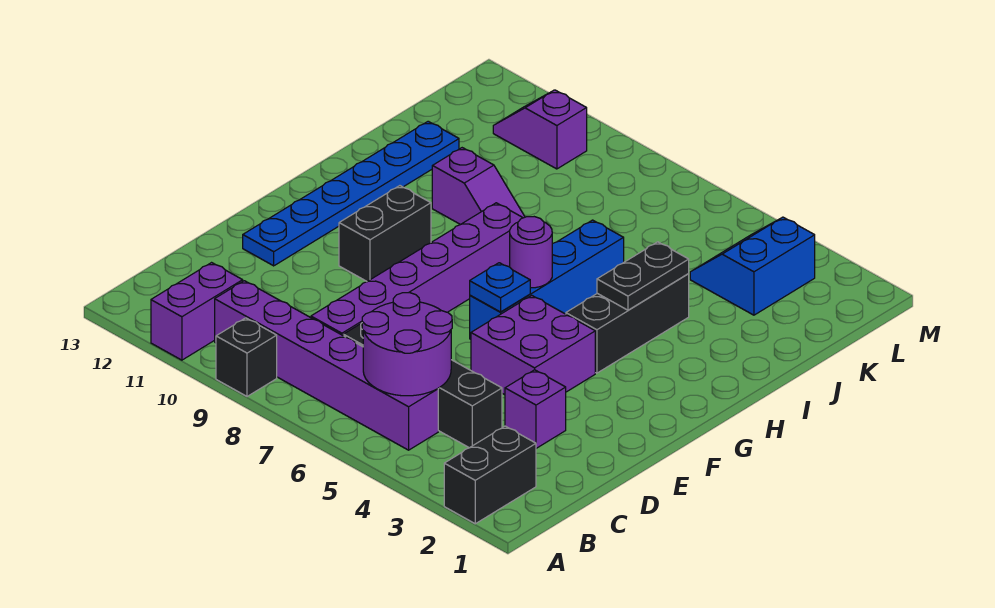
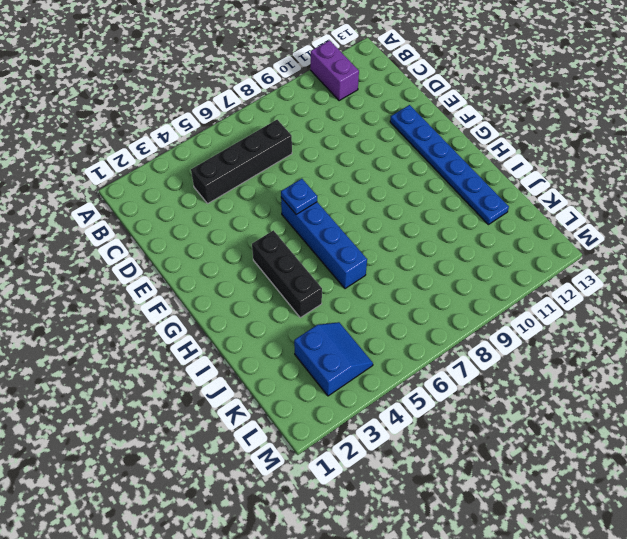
none -> black 1x2 brick [444,426,536,524]
none -> black 1x1 brick [216,318,277,396]
none -> purple 1x6 brick [215,281,438,450]

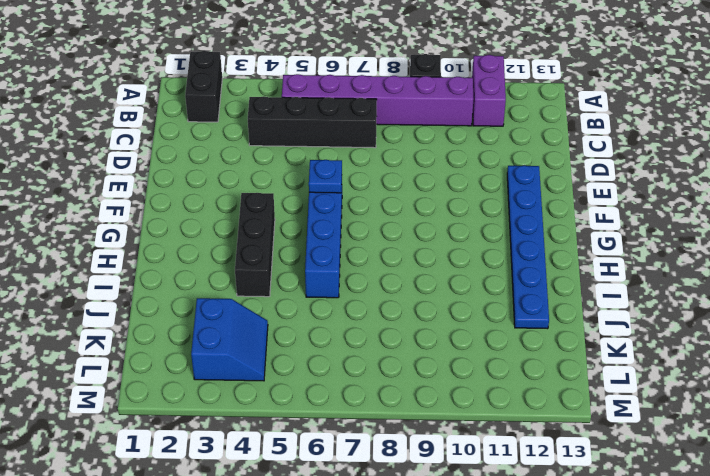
none -> purple 1x6 brick [311,203,523,336]
none -> purple 1x1 brick [505,370,566,448]
none -> purple 2x2 brick [471,295,595,395]

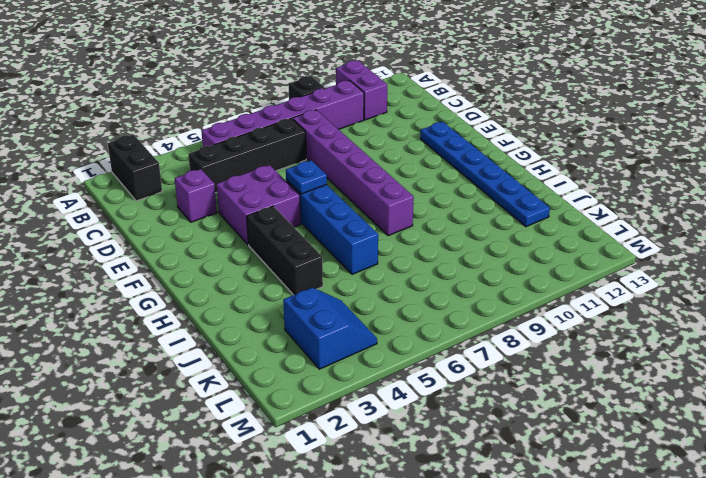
none -> black 1x2 brick [339,186,431,282]
none -> purple 1x2 slope [432,148,525,225]
none -> purple 1x2 slope [493,90,587,169]

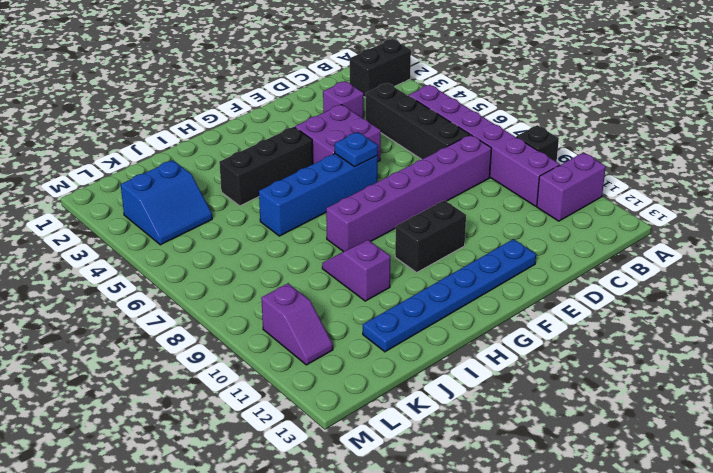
none -> purple 2x2 round brick [362,293,452,396]
none -> purple 1x1 round brick [510,217,552,288]
none -> black 1x2 plate [597,242,689,310]

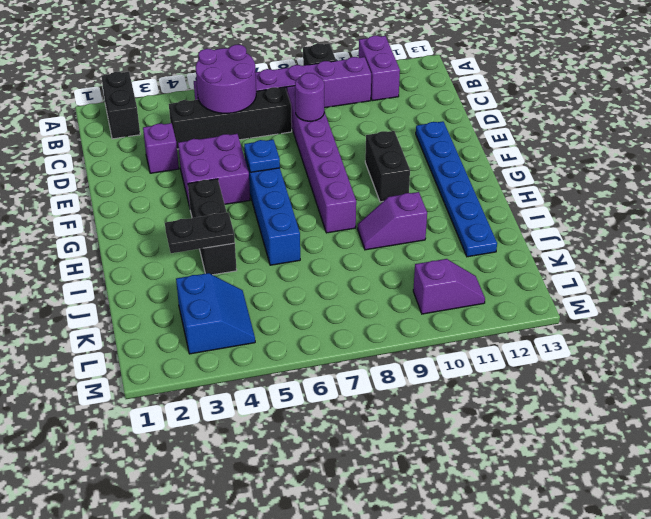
purple 1x1 round brick [295,73,324,121] -> purple 1x1 round brick moved to [510,217,552,288]
black 1x2 plate [165,213,235,253] -> black 1x2 plate turned to [597,242,689,310]

